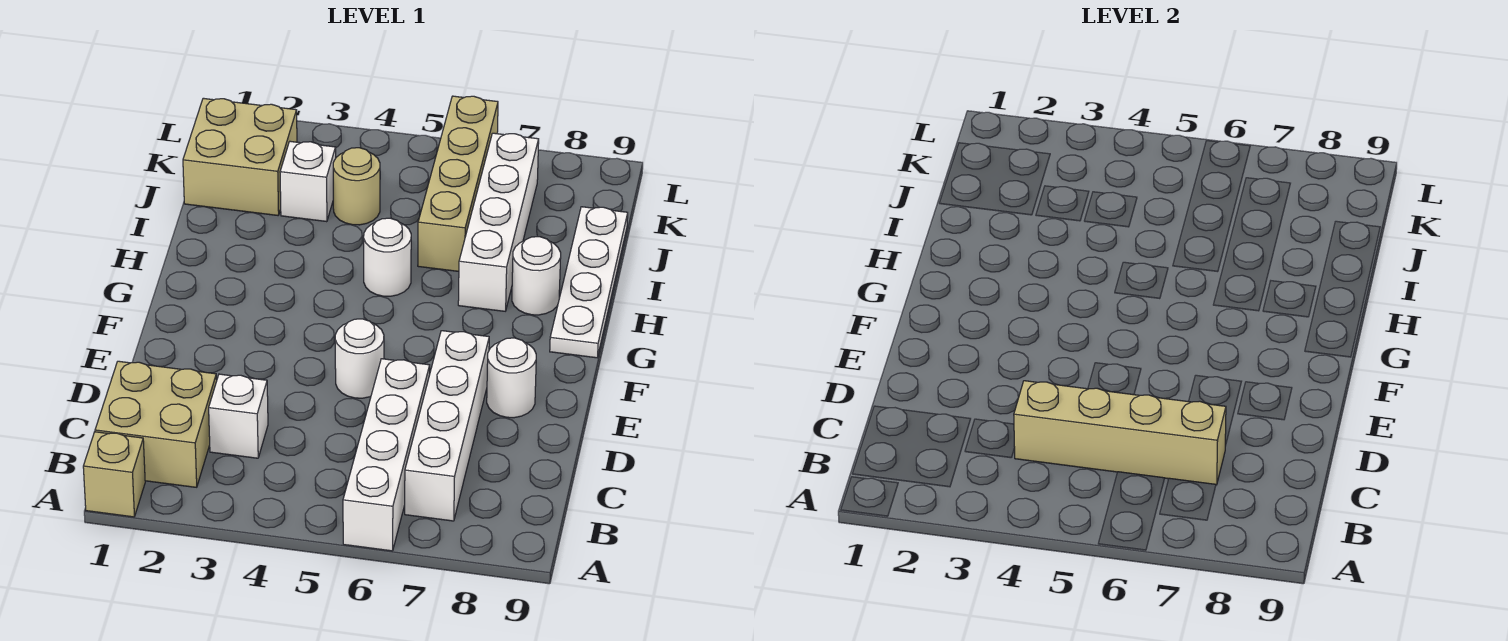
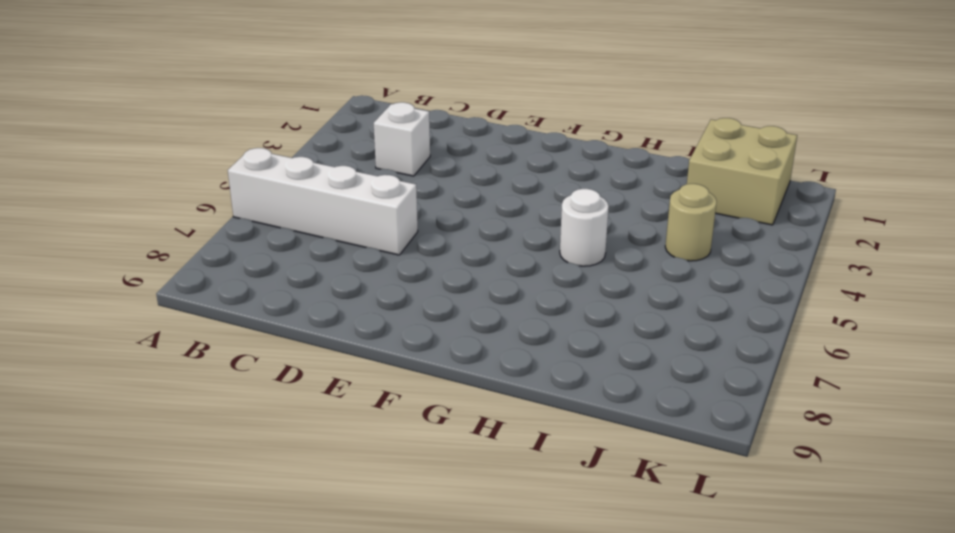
none -> tan 1x1 brick [83,432,145,517]
none -> tan 2x2 brick [95,361,217,487]
none -> white 1x4 brick [405,331,489,521]

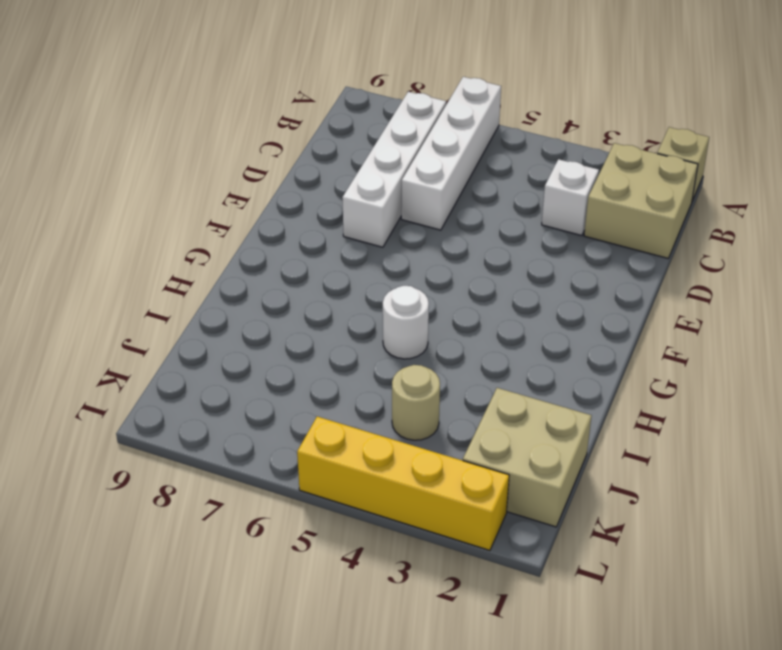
yellow 1x4 brick [297,417,509,551] -> none
none -> white 1x1 round brick [335,319,384,398]
none -> white 1x1 round brick [487,338,536,418]
none -> white 1x4 plate [550,207,628,358]

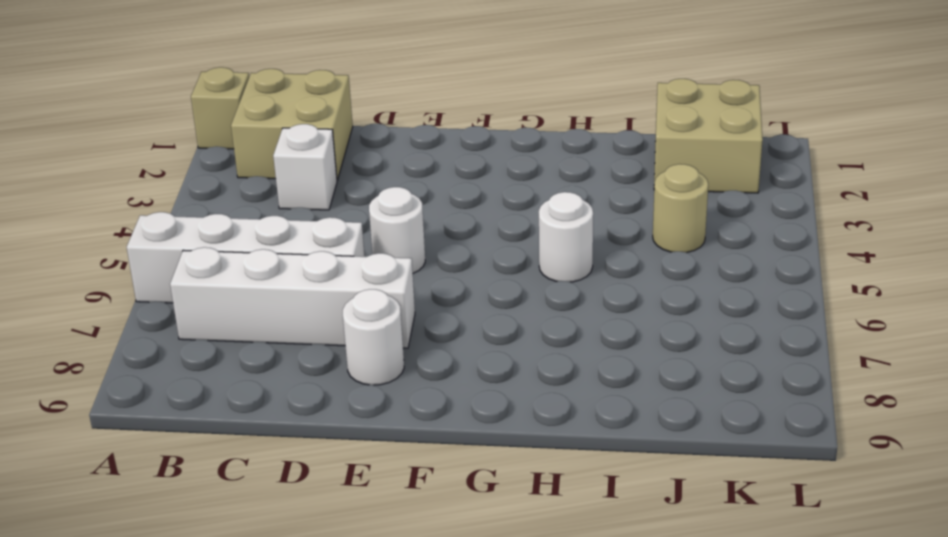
none -> white 1x4 plate [550,207,628,358]
none -> white 1x4 brick [458,133,539,311]
none -> white 1x1 round brick [512,237,561,315]

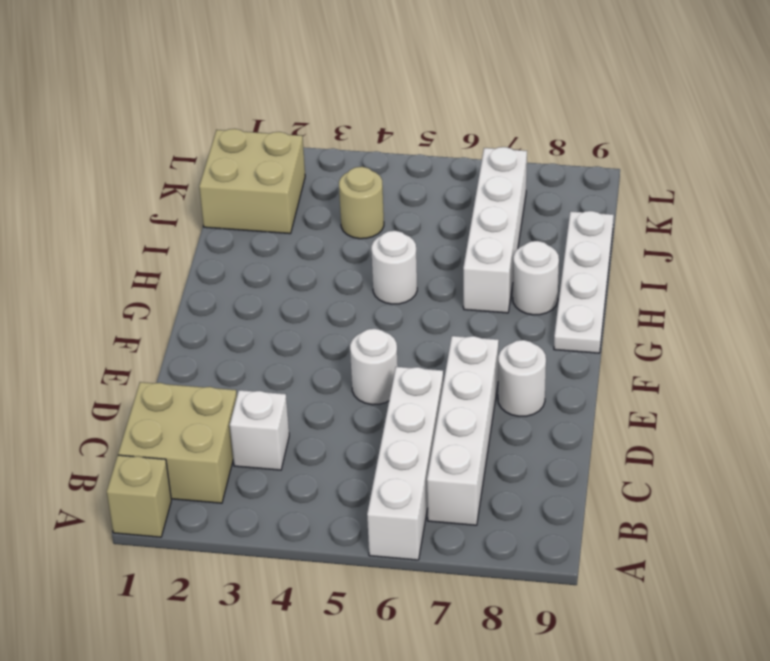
none -> tan 1x4 brick [418,96,498,271]
none -> white 1x1 brick [280,141,336,222]
none -> tan 1x4 brick [1014,381,1226,485]

